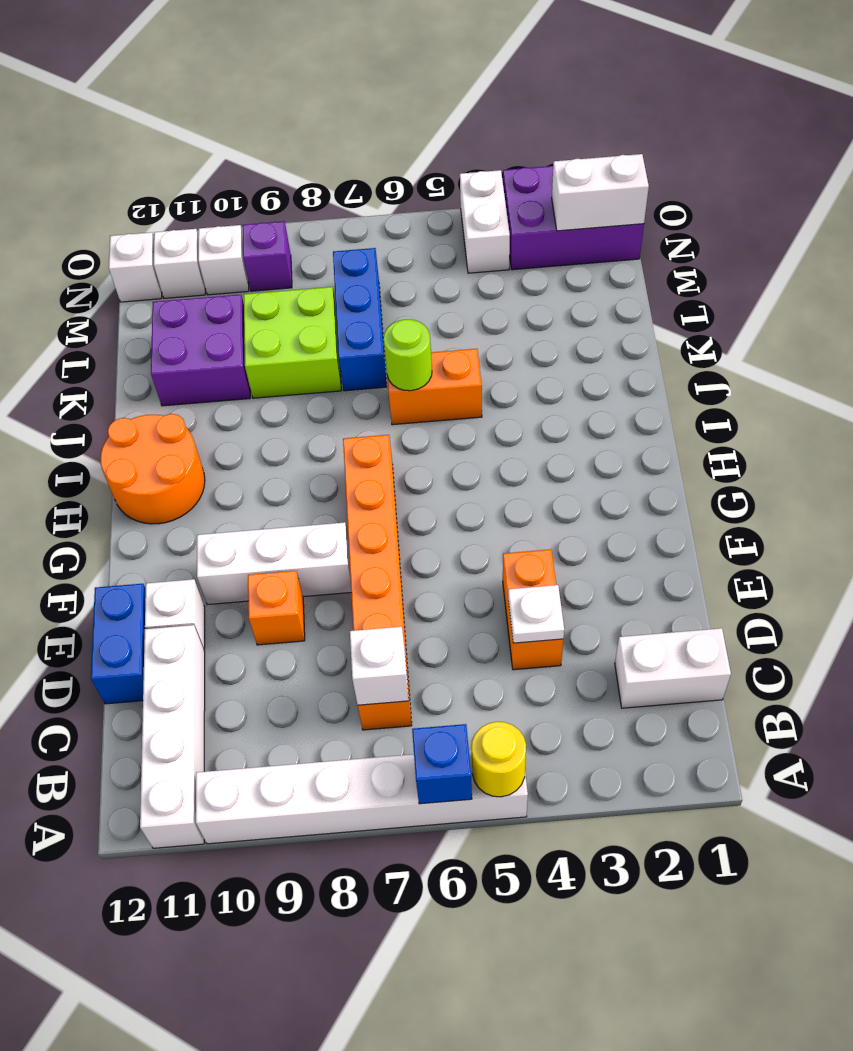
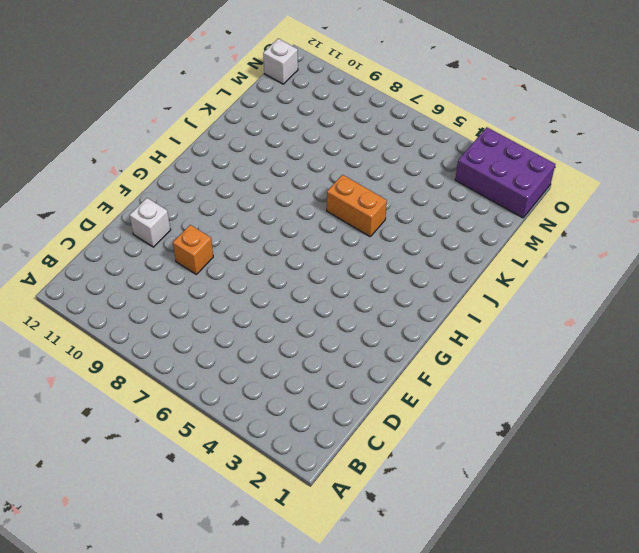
none -> white 1x6 brick [196,749,528,844]
none -> white 1x4 brick [140,625,205,848]
none -> white 1x2 brick [615,628,731,708]

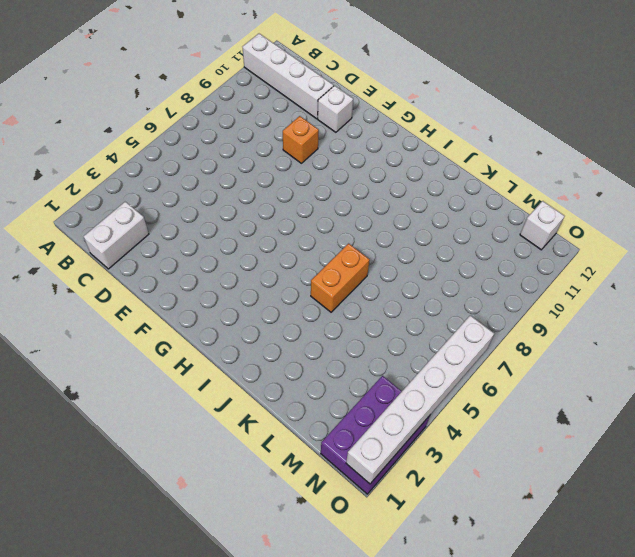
white 1x6 brick [346,315,494,484] -> white 1x6 brick moved to [196,749,528,844]
none -> orange 1x6 brick [343,435,412,730]
none -> orange 1x2 brick [503,549,563,670]
none -> blue 1x2 brick [91,584,146,704]

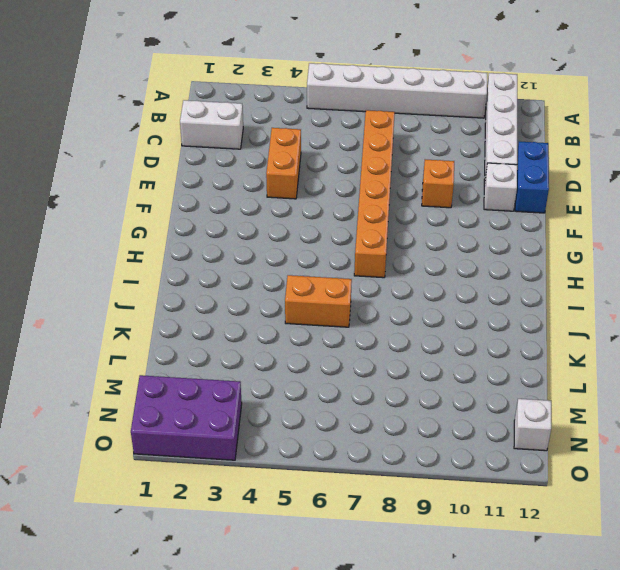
none -> white 1x3 brick [197,522,351,605]
none -> orange 2x2 round brick [100,414,205,524]
none -> blue 1x3 brick [333,248,387,391]

